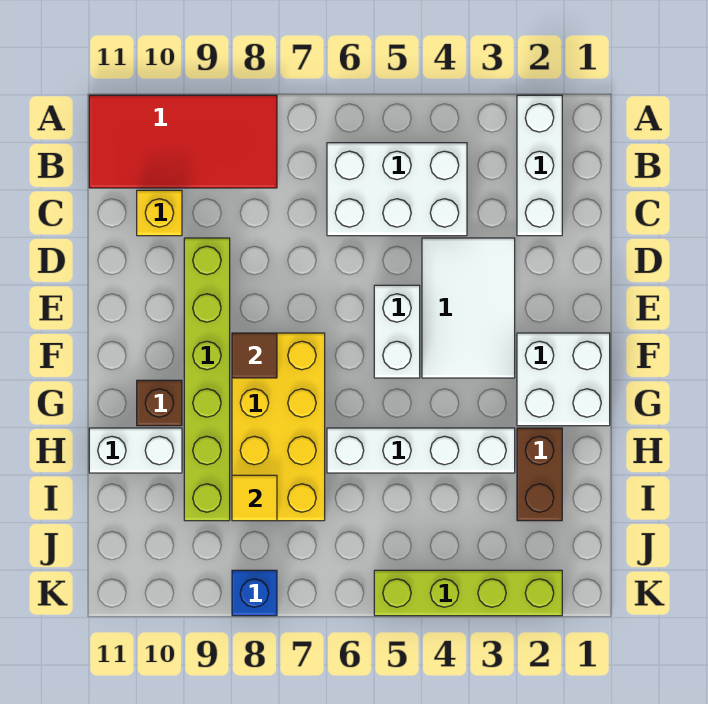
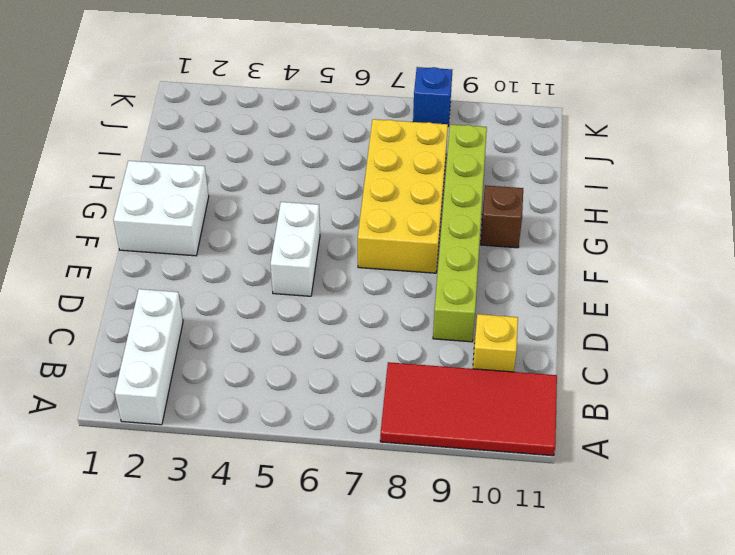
none -> white 2x3 brick [327,143,467,236]
none -> white 2x3 tile [422,238,515,378]
none -> brown 1x2 brick [517,428,562,521]

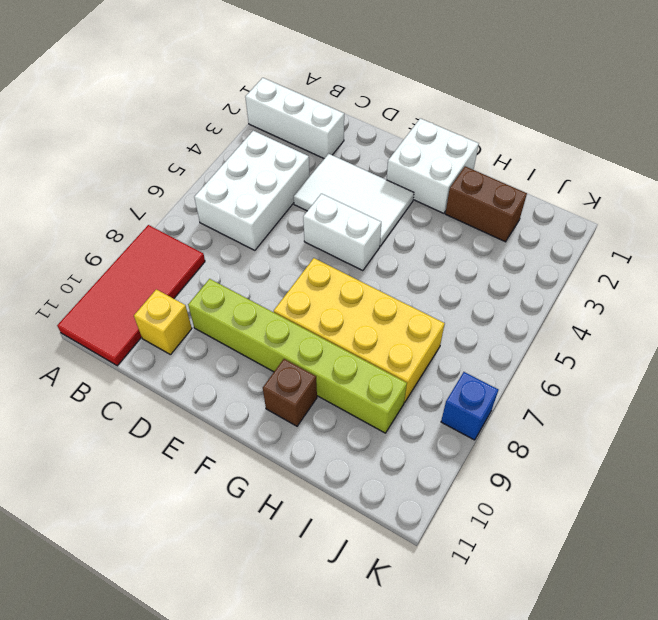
none -> white 1x4 brick [327,428,515,473]
none -> white 1x2 brick [89,428,182,473]
none -> lime 1x4 brick [374,570,562,616]

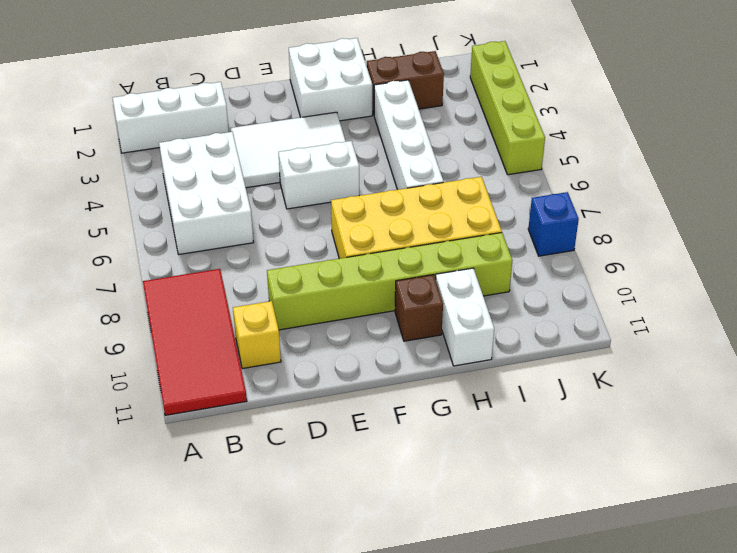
none -> brown 1x1 tile [232,333,277,378]
none -> yellow 1x1 tile [232,475,277,521]

